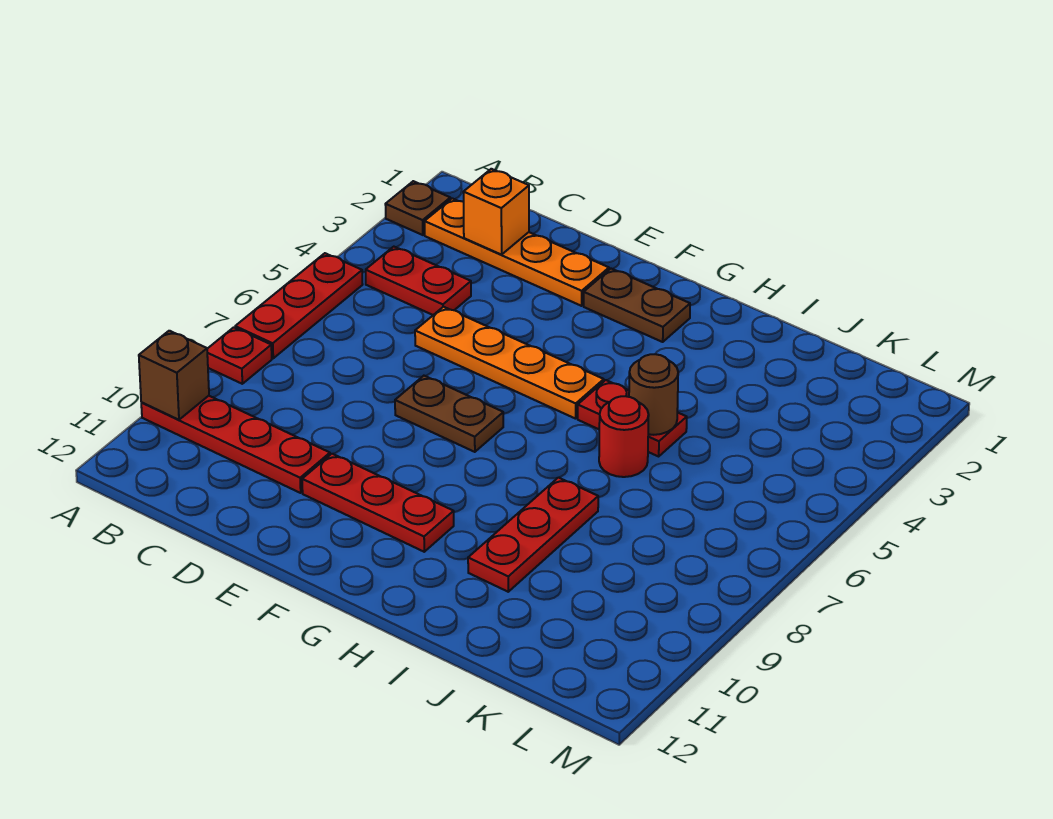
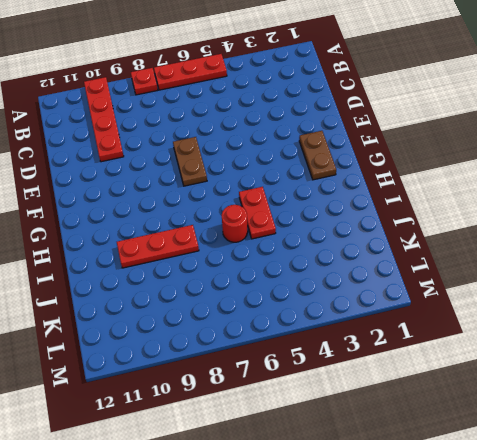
none -> brown 1x1 plate [385,181,450,235]
none -> orange 1x4 plate [425,198,609,306]
none -> red 1x2 plate [366,247,471,315]

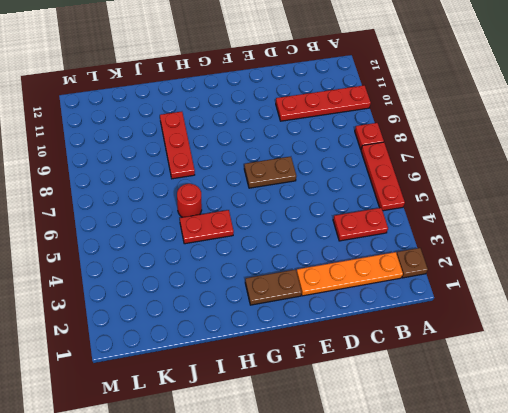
none -> orange 1x4 plate [415,307,604,419]
none -> red 1x3 plate [302,454,454,552]
none -> brown 1x1 brick [139,331,209,420]

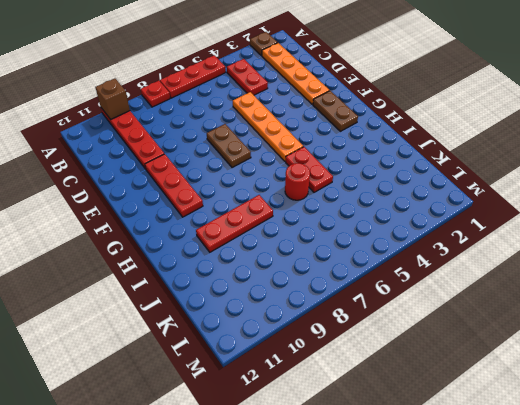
none -> orange 1x1 brick [463,169,529,255]
none -> brown 1x1 round brick [629,354,678,435]

